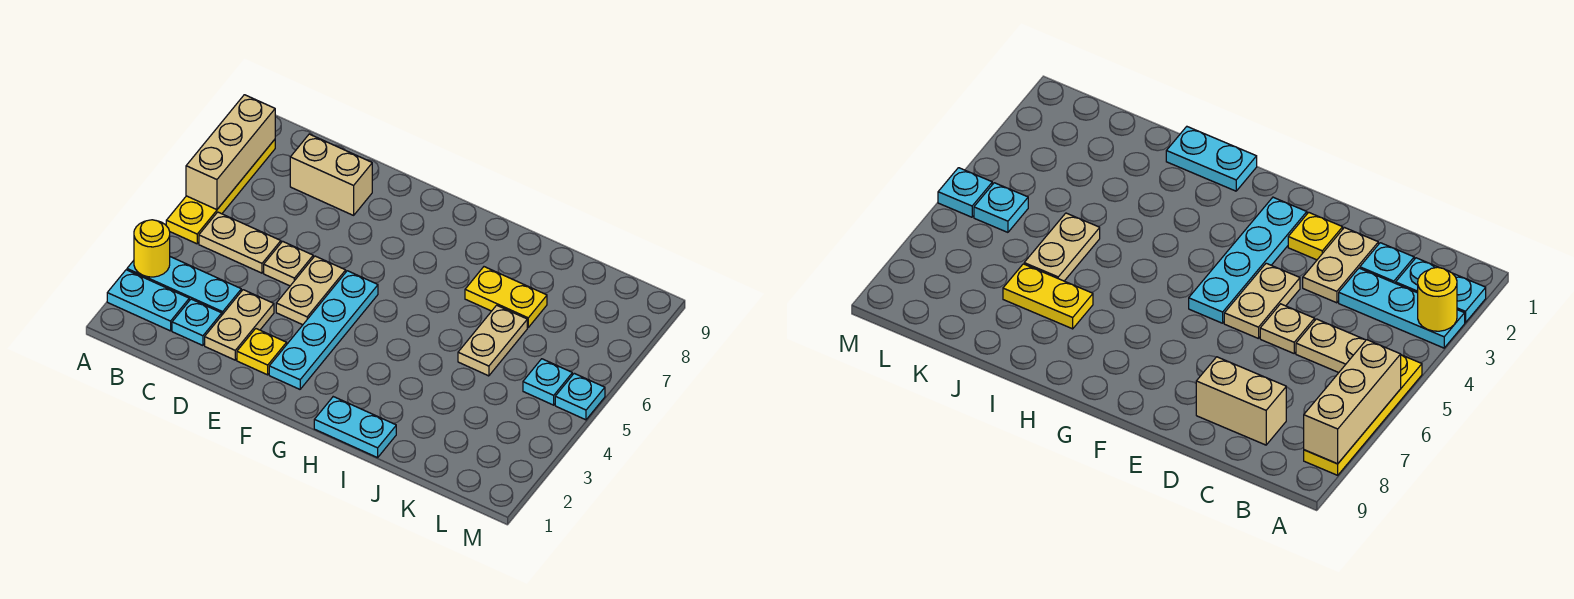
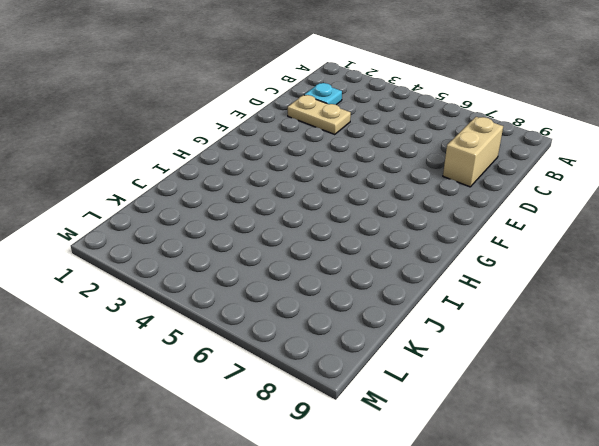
none -> cyan 1x2 plate [107,270,189,331]
none -> cyan 1x3 plate [127,257,241,315]
none -> yellow 1x4 plate [166,140,275,244]

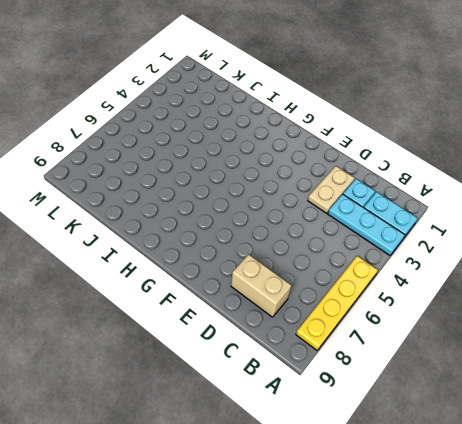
none -> tan 1x2 plate [199,212,281,273]
none -> tan 1x1 plate [264,241,313,286]
none -> yellow 1x1 plate [237,329,287,375]

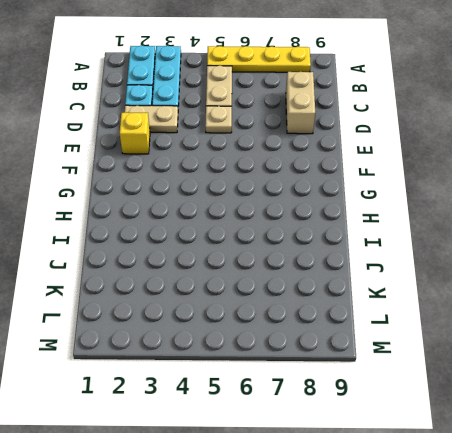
yellow 1x1 brick [120,113,150,154] -> yellow 1x1 plate [237,329,287,375]
none -> tan 1x2 plate [276,256,346,325]
none -> cyan 1x4 plate [269,271,378,389]
none -> cyan 1x2 plate [314,397,396,458]

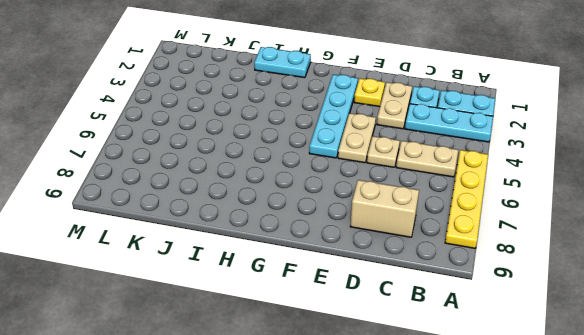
none -> yellow 1x2 plate [465,267,547,327]
none -> tan 1x2 plate [458,305,527,376]
none -> cyan 1x1 plate [523,359,572,405]

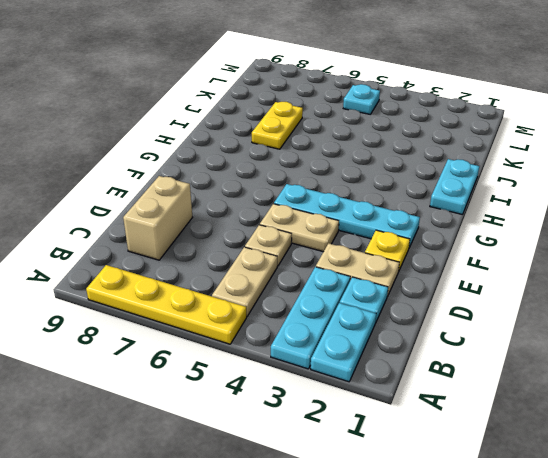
none -> tan 1x2 plate [458,305,527,376]
none -> cyan 1x1 plate [555,373,605,420]
none -> yellow 1x1 round brick [134,220,170,277]

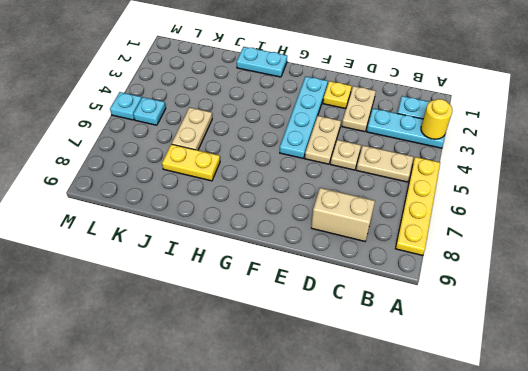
none -> cyan 1x1 plate [172,299,222,345]
none -> tan 1x3 brick [186,95,275,210]

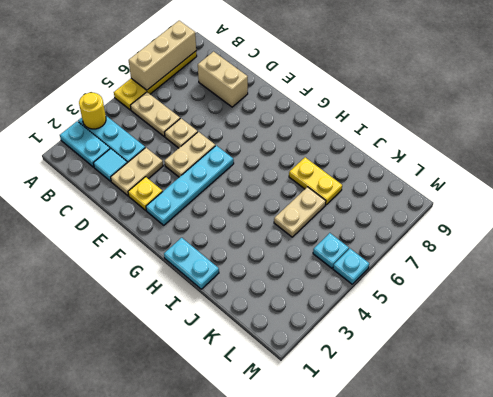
cyan 1x1 tile [93,149,127,181] -> cyan 1x1 plate [172,299,222,345]

